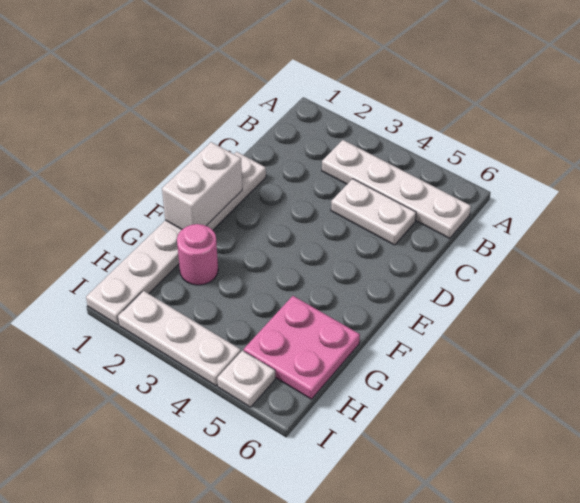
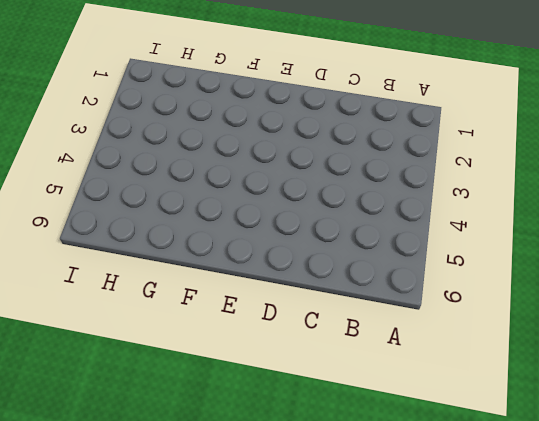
none -> white 1x4 plate [322,140,471,238]
none -> white 1x2 plate [331,179,416,245]

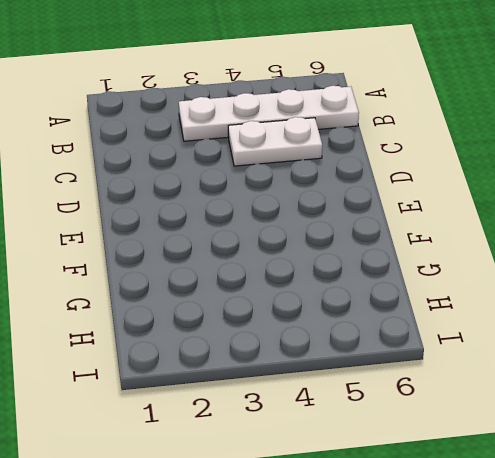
none -> white 1x6 plate [86,152,266,325]
none -> pink 1x1 round brick [177,224,218,285]

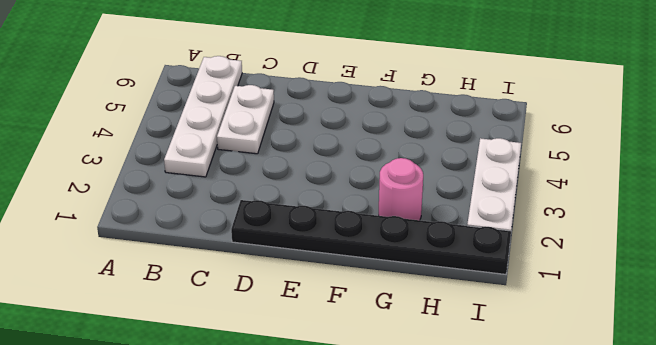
black 1x6 plate [231,200,511,274] -> white 1x6 plate [86,152,266,325]
none -> pink 2x2 plate [244,296,360,399]
none -> white 1x1 plate [217,350,275,407]

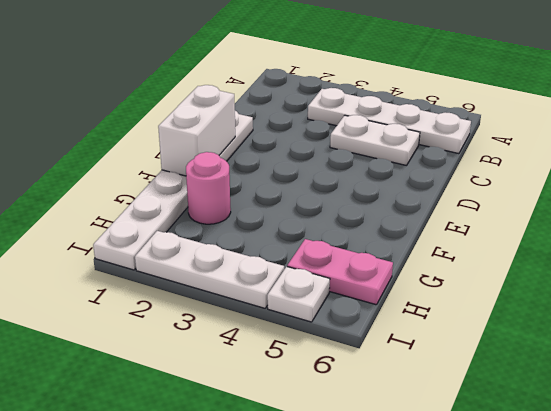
pink 1x2 plate [287,239,393,305] -> pink 2x2 plate [244,296,360,399]

